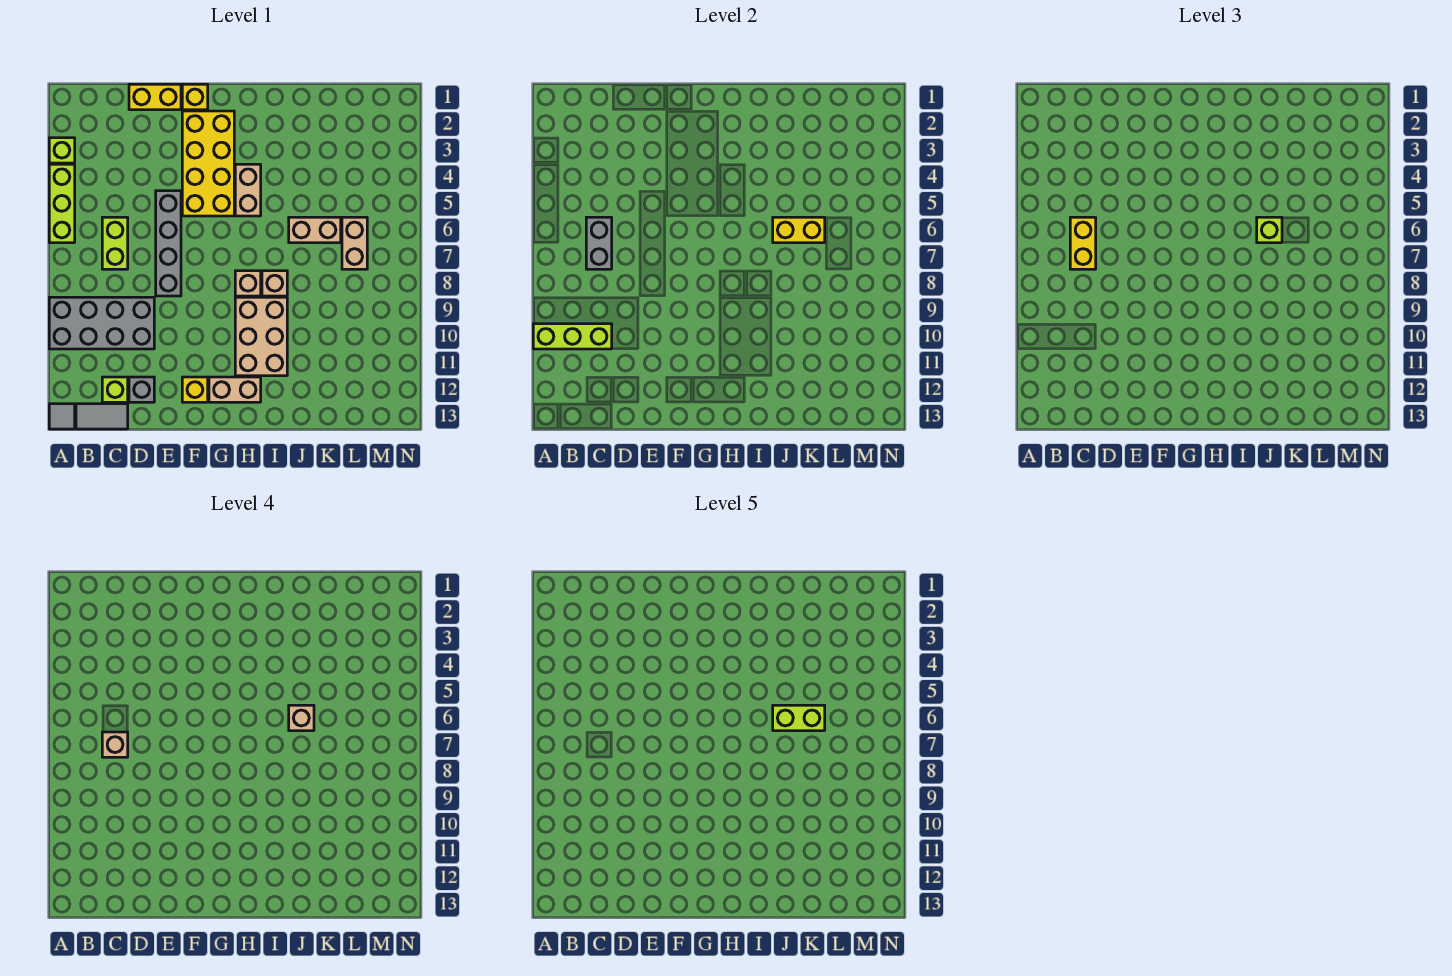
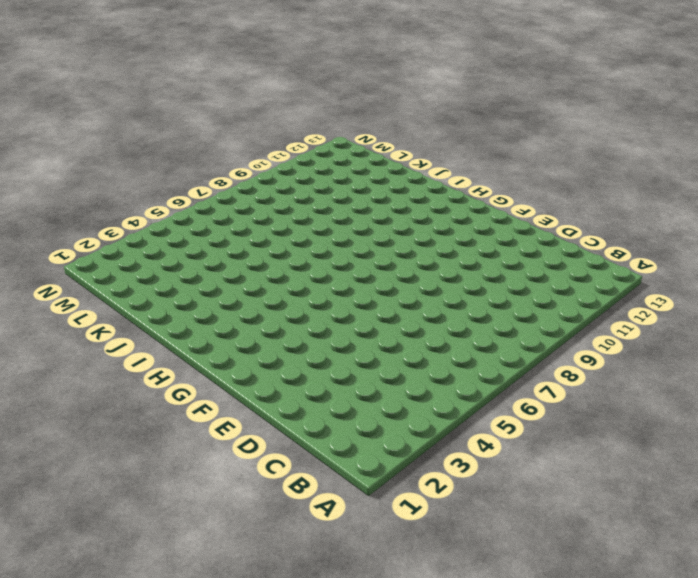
none -> lime 1x1 brick [49,138,75,163]
none -> lime 1x3 brick [49,164,75,243]
none -> grey 2x4 brick [49,297,154,349]

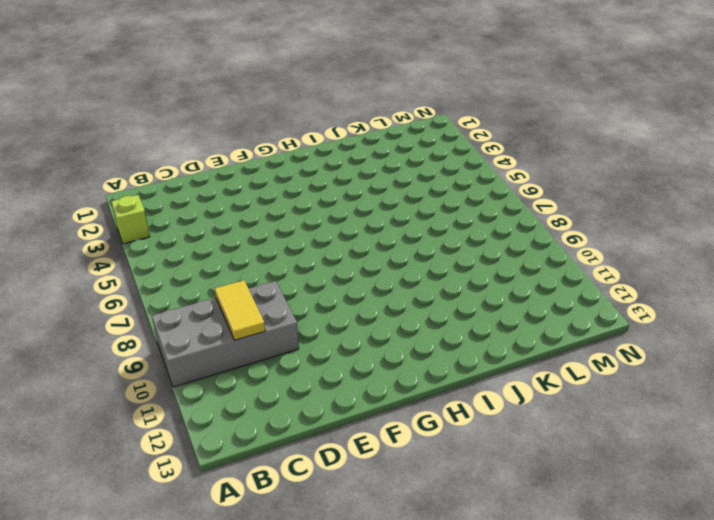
yellow 1x2 tile [215,280,265,340] -> lime 1x3 brick [533,324,612,349]
none -> lime 1x3 brick [49,164,75,243]
none -> grey 1x1 tile [49,404,75,429]
none -> grey 1x2 tile [76,404,128,429]

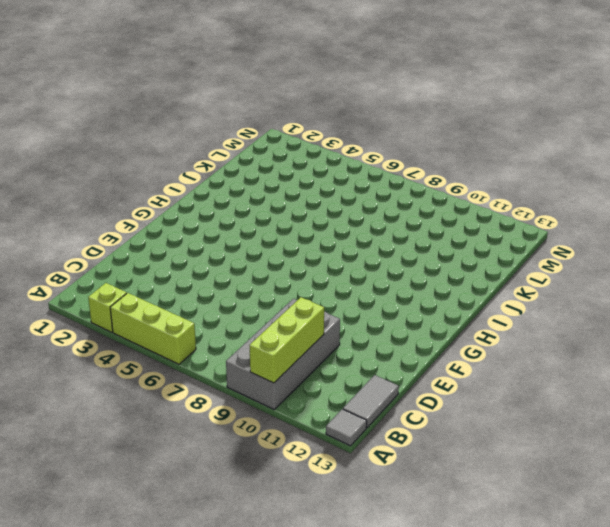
none -> lime 1x2 brick [102,217,128,269]
none -> lime 1x1 brick [102,377,128,402]
none -> yellow 1x2 brick [129,84,181,110]

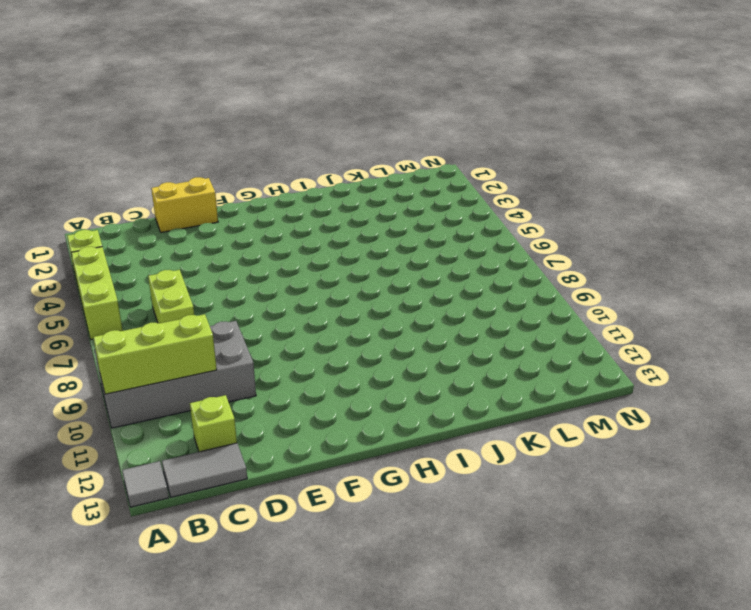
none -> grey 1x1 brick [129,377,154,402]
none -> grey 1x4 brick [156,191,181,296]
none -> yellow 1x1 brick [182,84,208,110]

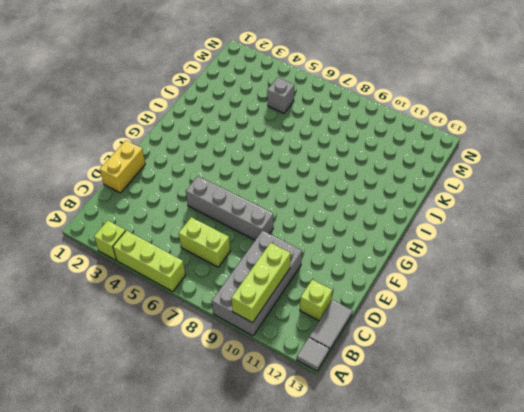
grey 1x1 brick [267,77,294,113] -> grey 1x1 brick moved to [129,377,154,402]
none -> yellow 1x1 brick [182,84,208,110]
none -> yellow 2x4 brick [182,111,234,216]
none -> yellow 1x1 brick [182,377,208,402]

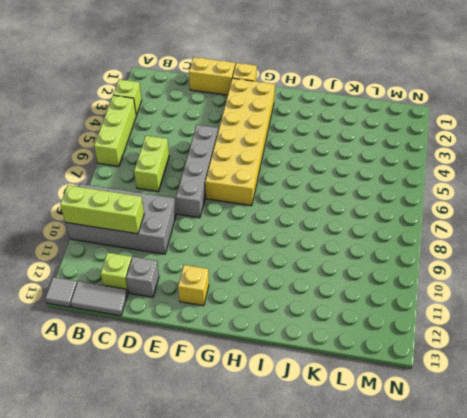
yellow 2x6 brick [205,78,275,206] -> yellow 2x4 brick [182,111,234,216]
none -> tan 1x2 brick [209,377,261,402]
none -> tan 1x2 brick [235,164,261,216]
none -> tan 1x1 brick [235,271,261,296]

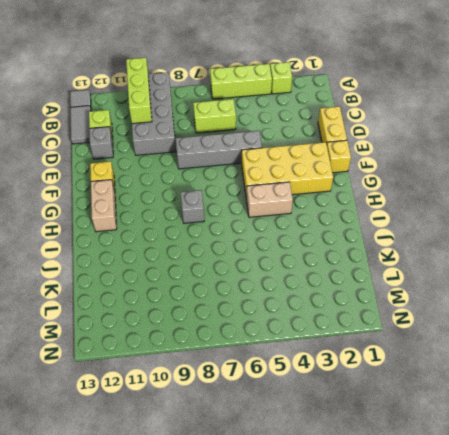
grey 1x1 brick [181,190,204,223] -> tan 1x1 brick [235,271,261,296]
none -> tan 2x3 brick [235,297,287,376]
none -> tan 1x1 brick [262,271,287,296]
none -> tan 1x2 brick [289,217,341,243]

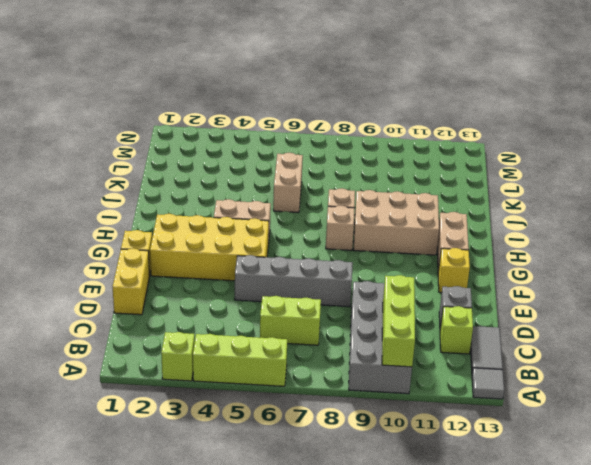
none -> tan 1x2 brick [342,217,367,269]
none -> grey 1x2 brick [586,217,612,269]
none -> yellow 1x2 brick [773,217,825,243]

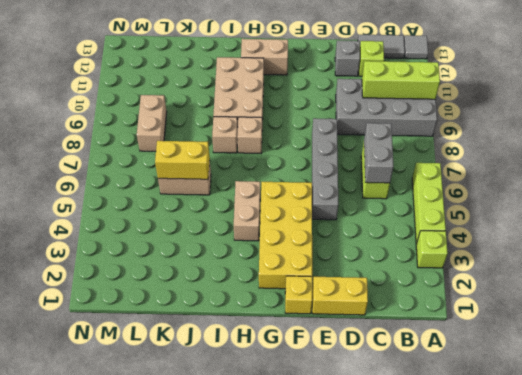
tan 1x2 brick [137,95,167,151] -> tan 1x2 brick moved to [342,217,367,269]
none -> yellow 1x1 brick [182,377,208,402]
none -> yellow 1x2 brick [1070,217,1096,269]
none -> lime 1x1 brick [1257,217,1282,243]

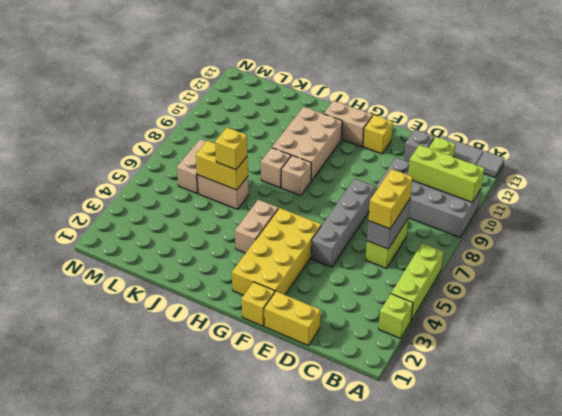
yellow 1x1 brick [215,128,247,170] -> lime 1x1 brick [1257,217,1282,243]
none -> tan 1x1 brick [102,732,128,757]
none -> tan 1x1 brick [289,705,314,731]
none -> lime 1x2 brick [773,705,825,731]

